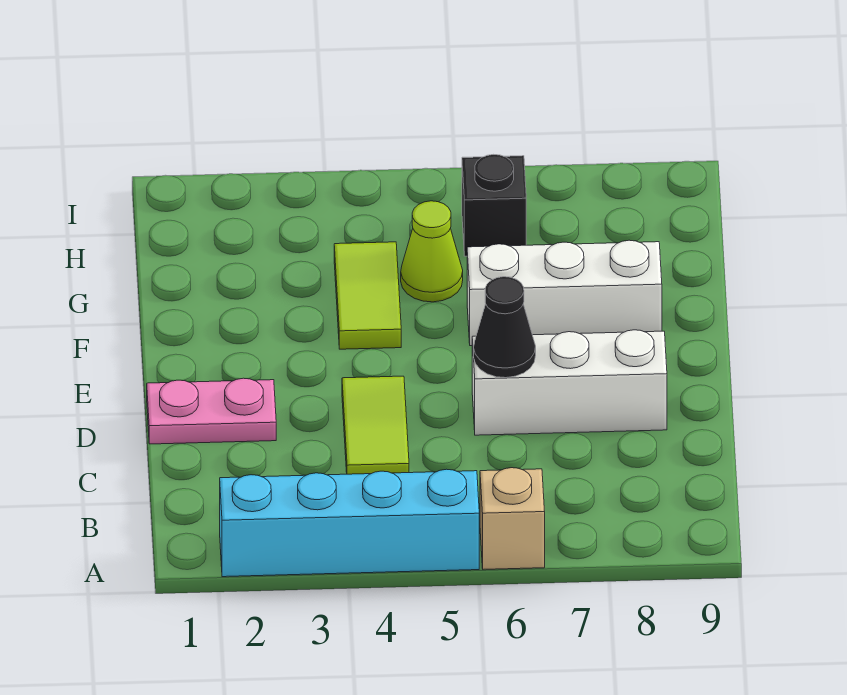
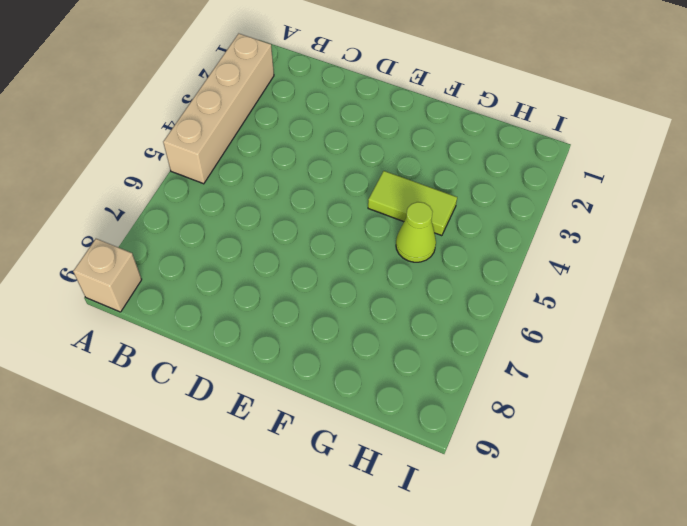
tan 1x4 brick [163,34,274,184] -> cyan 1x4 brick [220,469,479,577]
tan 1x1 brick [73,239,142,312] -> tan 1x1 brick moved to [480,468,545,569]
none -> lime 1x2 tile [342,376,409,474]
none -> pink 1x2 plate [147,378,276,444]

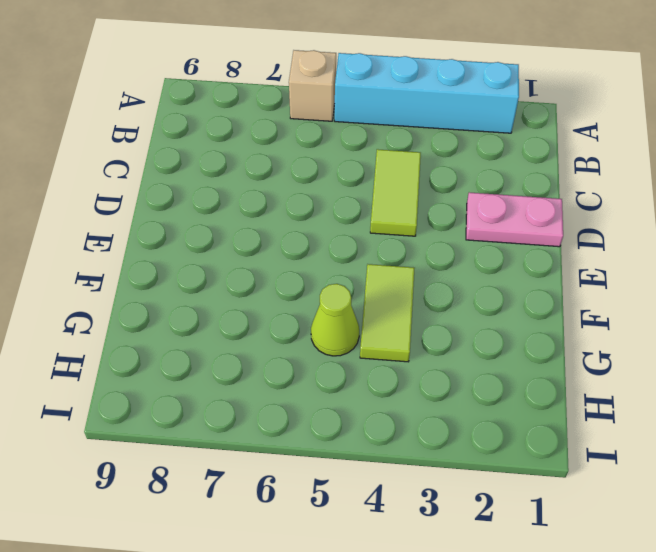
none -> white 1x3 brick [472,330,667,435]
none -> white 1x3 brick [467,240,662,346]

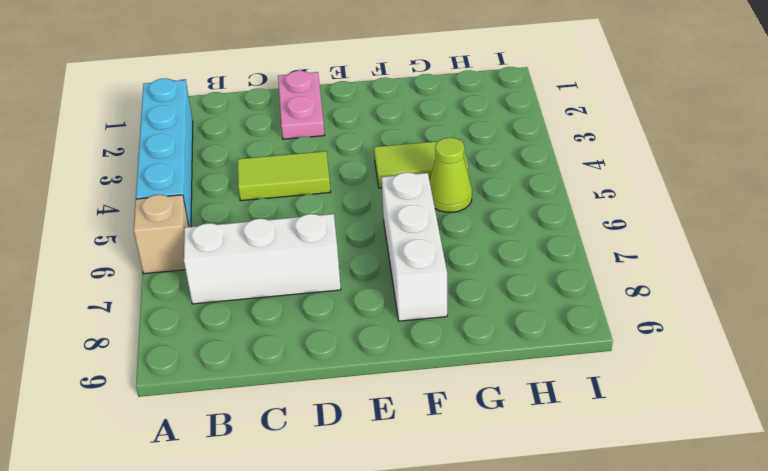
white 1x3 brick [184,214,341,304] -> white 1x3 brick turned to [472,330,667,435]
none -> black 1x1 brick [462,154,526,256]
none -> black 1x1 cone [474,277,536,378]

